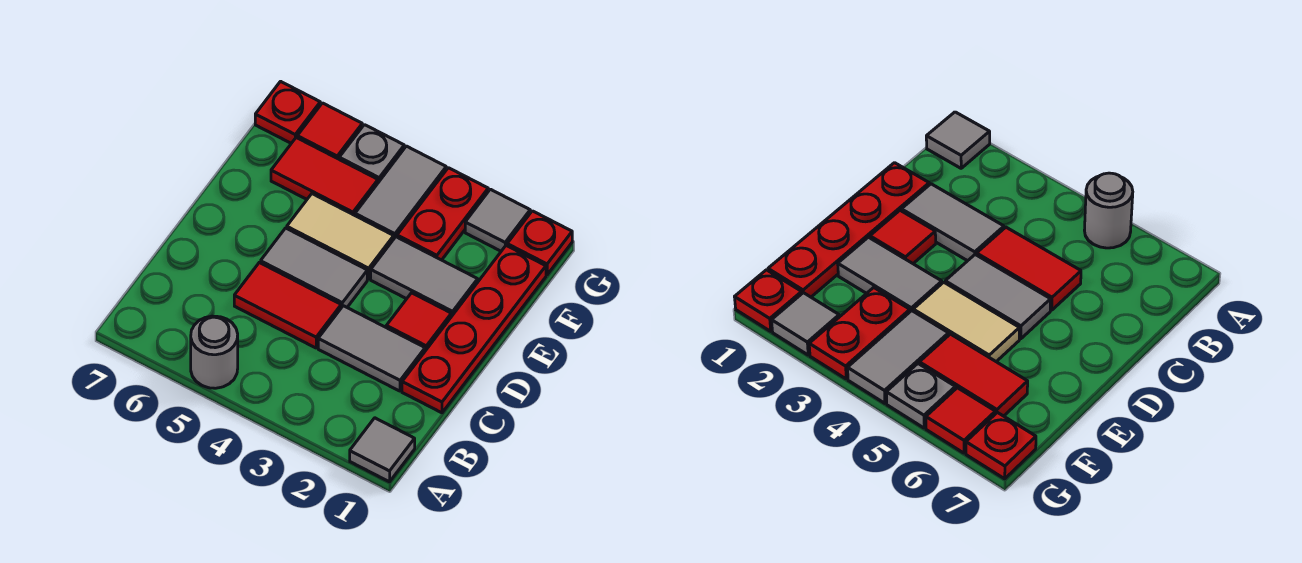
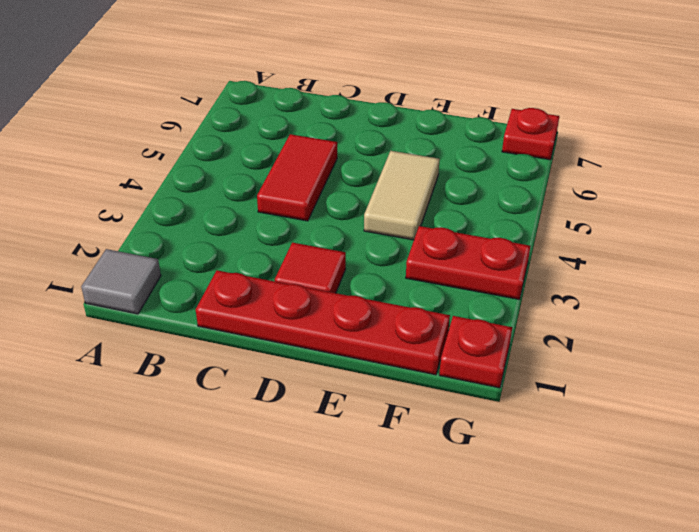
none -> grey 1x1 round brick [191,316,238,388]
none -> grey 1x2 tile [318,306,425,391]
none -> grey 1x2 tile [261,228,367,308]

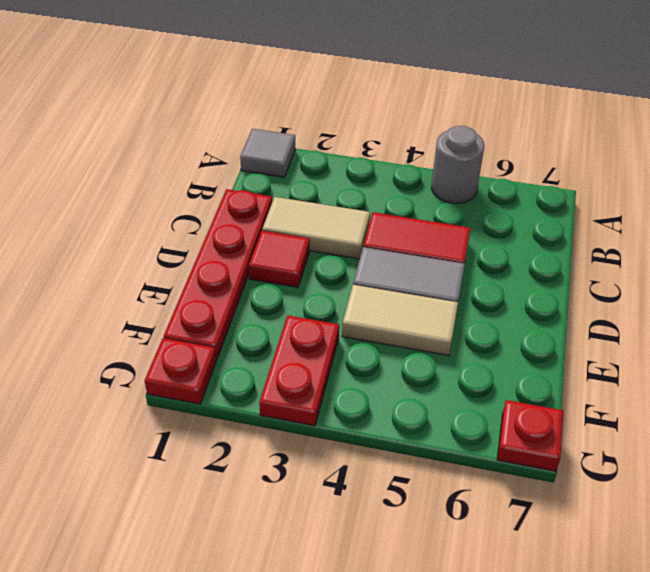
tan 1x2 tile [262,197,370,259] -> grey 1x2 tile [318,306,425,391]
none -> grey 1x2 tile [371,237,478,317]
none -> grey 1x2 tile [355,146,446,238]
none -> red 1x2 tile [271,138,378,215]

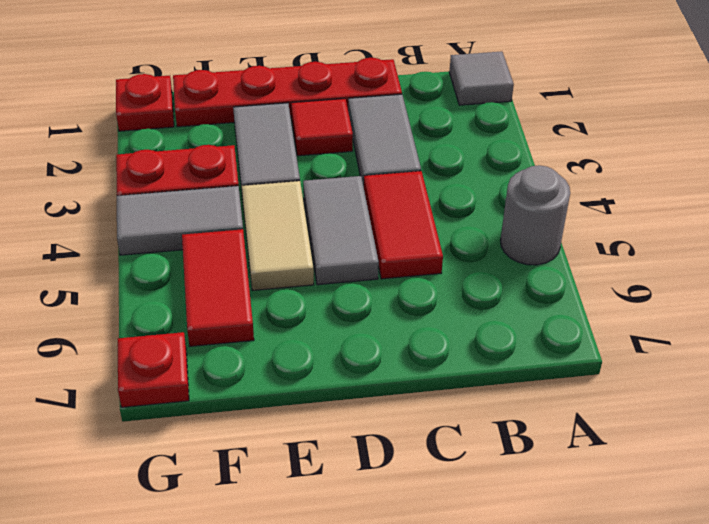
none -> grey 1x1 tile [465,189,530,251]
none -> grey 1x1 plate [339,125,404,183]
none -> red 1x1 tile [297,103,362,159]

